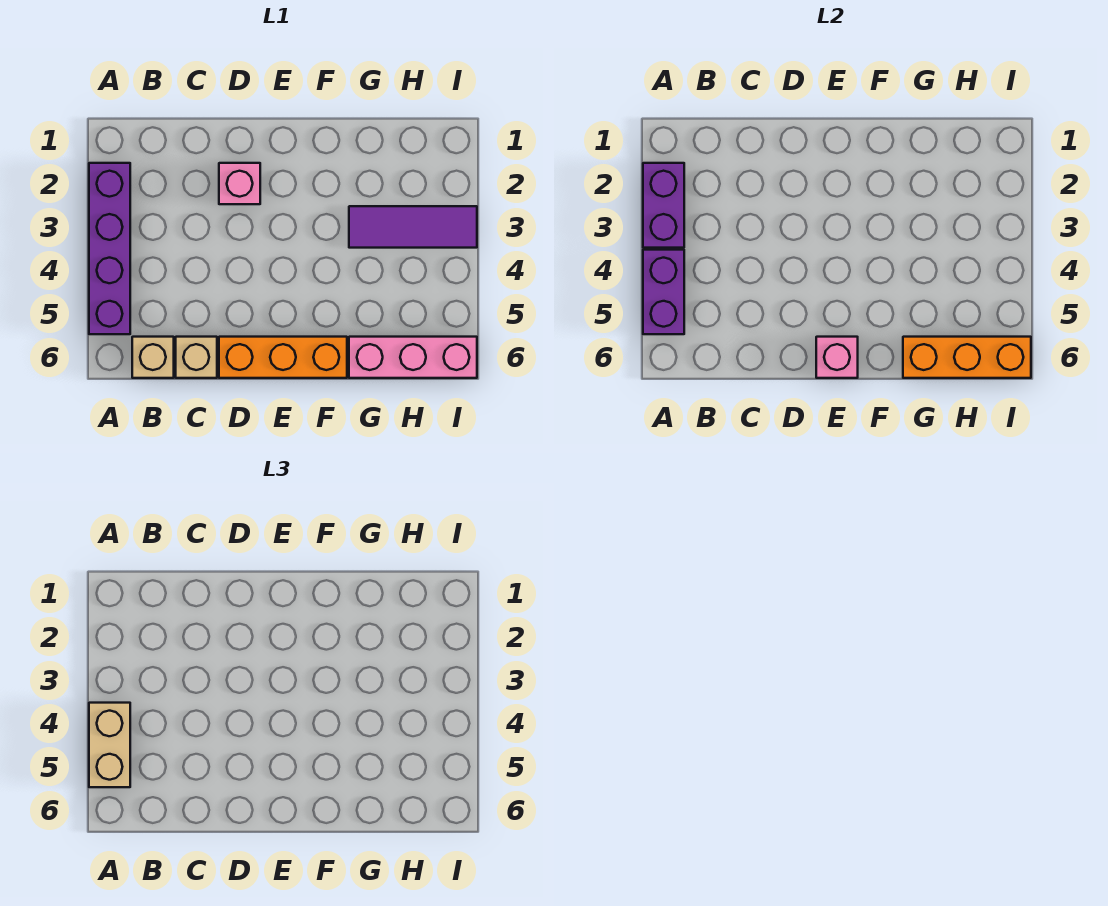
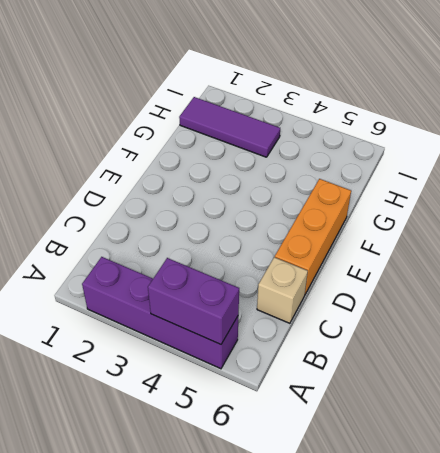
purple 1x3 tile [179,97,280,157] -> purple 1x3 tile turned to [349,206,477,248]
none -> tan 1x1 brick [132,337,174,378]
none -> pink 1x1 brick [219,163,260,204]
none -> pink 1x3 brick [349,337,477,378]

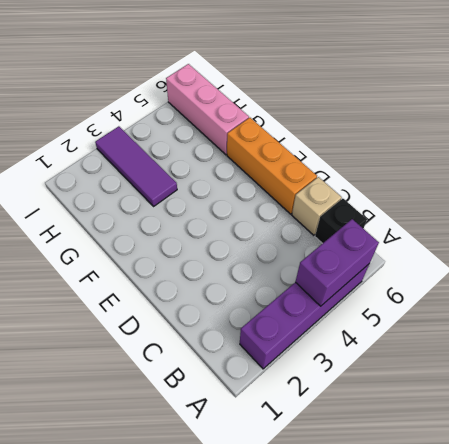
black 1x1 brick [315,198,367,244] -> tan 1x1 brick [132,337,174,378]
none -> pink 1x1 brick [219,163,260,204]
none -> purple 1x2 brick [643,163,684,248]
none -> pink 1x1 brick [816,337,858,378]

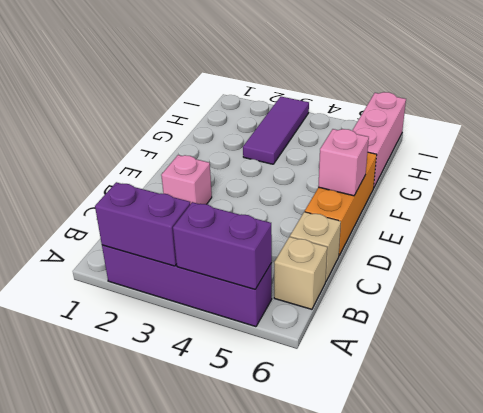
none -> orange 1x3 brick [903,337,1031,378]
none -> tan 1x2 brick [89,703,130,787]

